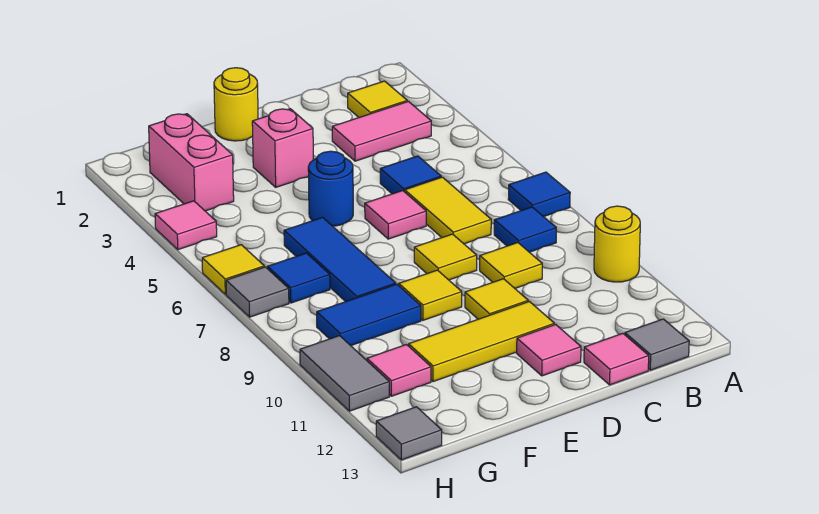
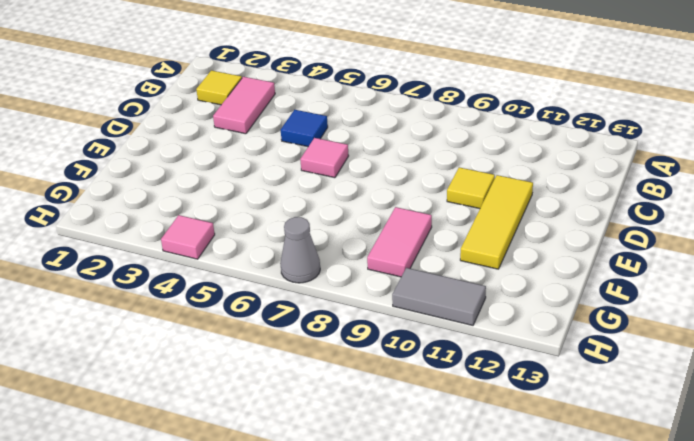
pink 1x2 tile [367,207,432,277] -> blue 1x2 tile [317,284,421,346]
grey 1x1 cone [280,217,320,283] -> grey 1x1 tile [226,267,289,317]
none -> blue 1x1 tile [508,172,570,217]
none -> yellow 1x1 round brick [594,206,640,282]
none -> blue 1x1 tile [494,207,556,252]

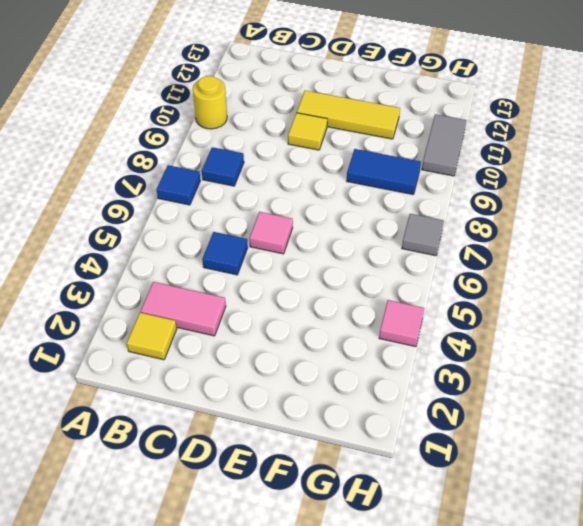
none -> grey 1x1 tile [625,319,689,370]
none -> yellow 1x2 tile [405,177,491,244]
none -> yellow 1x1 tile [480,243,542,288]

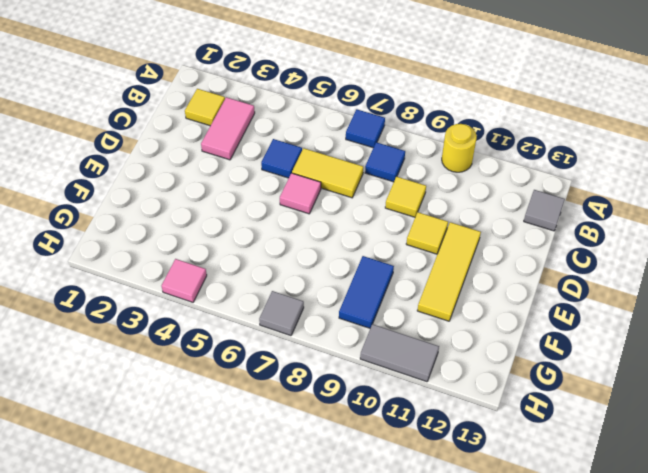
none -> pink 1x1 tile [584,333,649,385]
none -> yellow 1x1 tile [414,234,477,280]
none -> pink 1x1 tile [517,324,581,376]

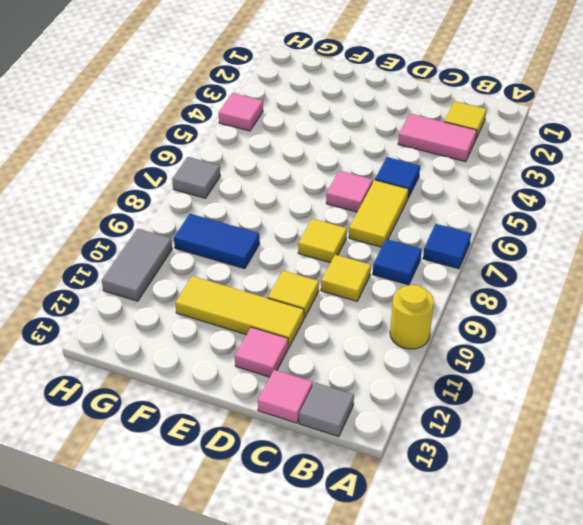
none -> yellow 1x1 round brick [214,68,258,141]
none -> pink 1x1 brick [252,109,313,187]
none -> blue 1x1 round brick [308,151,353,226]

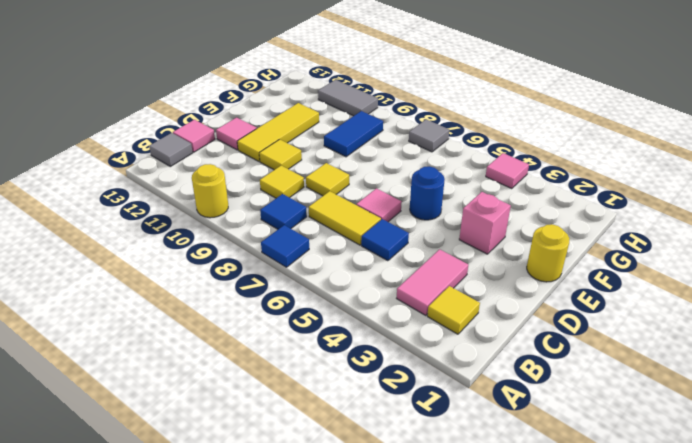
none -> yellow 1x1 tile [399,270,462,320]
none -> blue 1x3 tile [284,217,396,302]
none -> pink 1x2 brick [149,114,234,211]

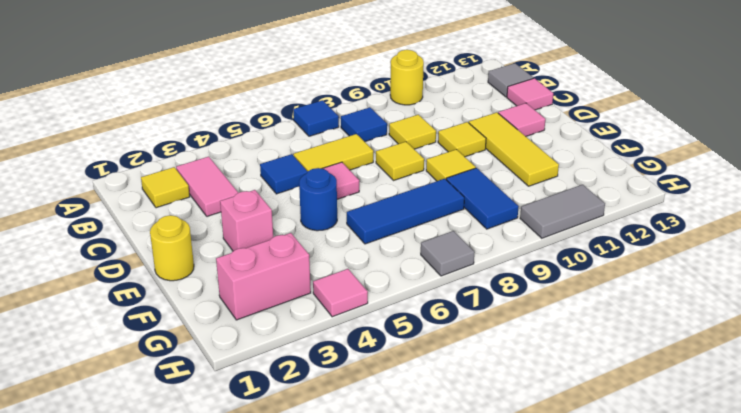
none -> blue 1x1 tile [267,253,330,303]
none -> pink 1x1 tile [367,345,431,396]
none -> yellow 1x1 tile [202,245,264,294]

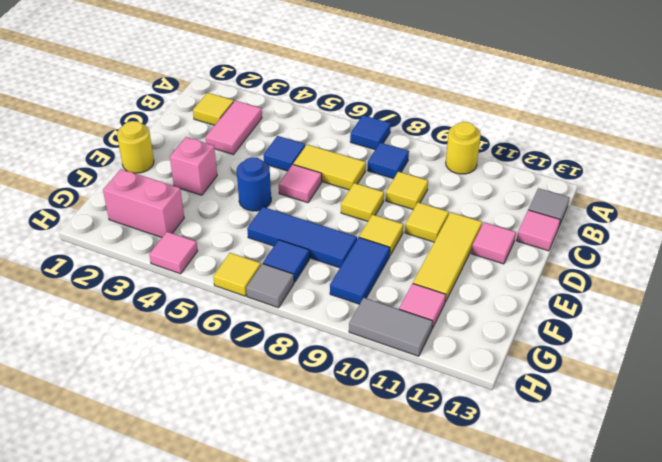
none -> grey 1x1 tile [376,407,442,460]

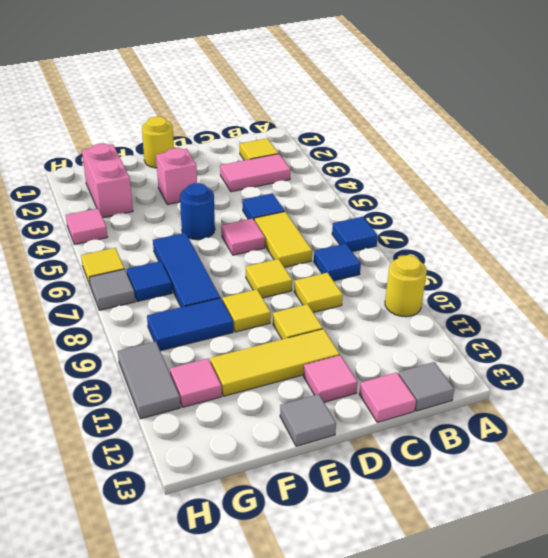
grey 1x1 tile [280,394,336,446] -> grey 1x1 tile moved to [376,407,442,460]

